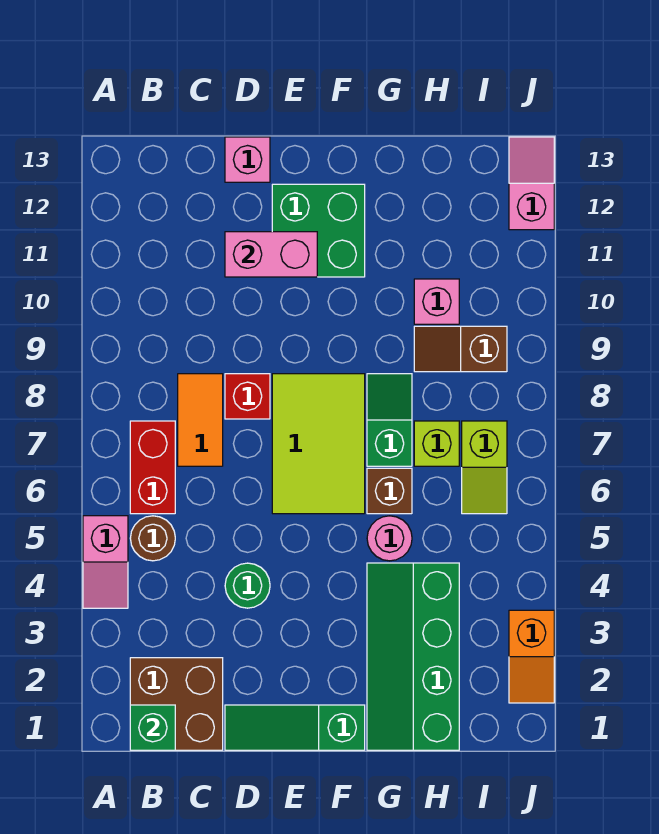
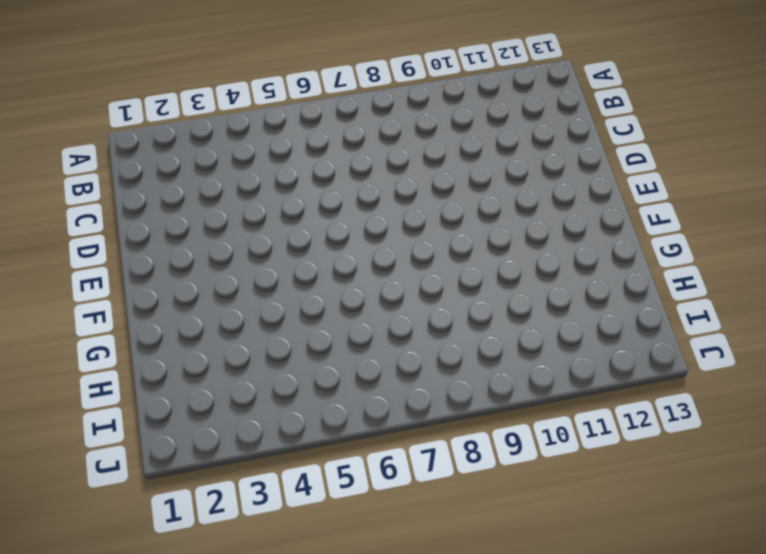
none -> pink 1x2 slope [83,516,128,608]
none -> brown 2x2 brick [130,658,223,750]
none -> brown 1x1 round brick [130,516,175,561]

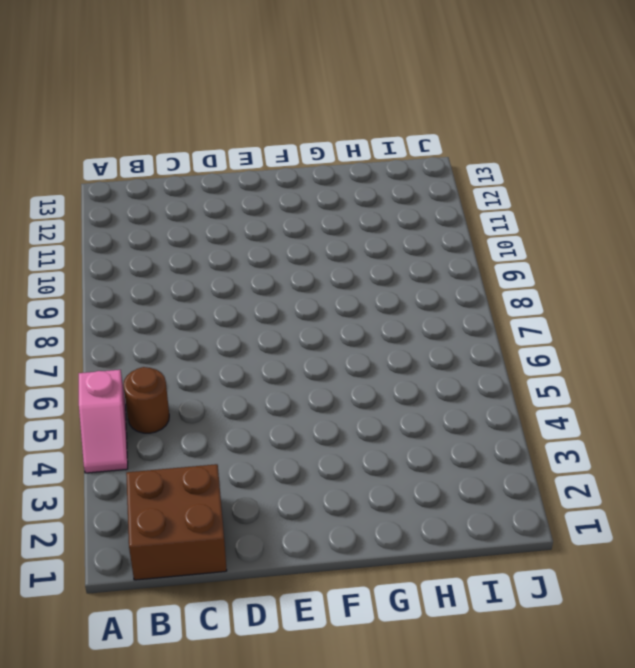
none -> red 1x2 brick [130,421,175,514]
none -> orange 1x2 tile [178,374,223,466]
none -> green 1x3 slope [225,705,365,750]

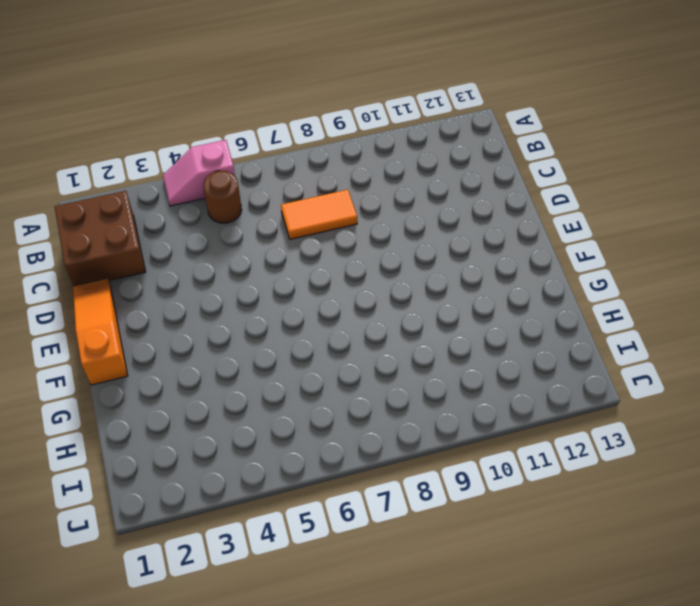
orange 1x3 slope [73,278,128,385] -> green 1x3 slope [225,705,365,750]
none -> red 1x2 brick [130,421,175,514]
none -> green 1x1 round brick [225,563,270,608]
none -> red 1x1 brick [225,374,270,419]

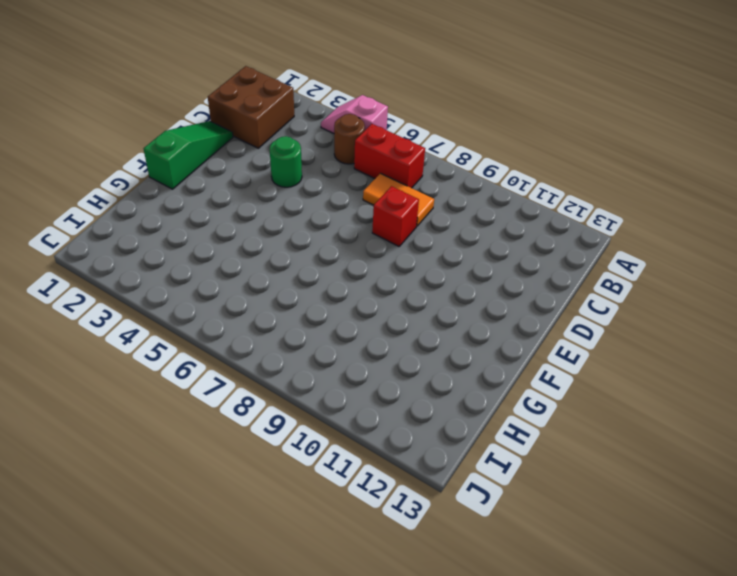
none -> pink 1x1 brick [225,137,270,182]
none -> lime 2x3 tile [272,374,365,514]
none -> green 2x2 brick [272,184,365,277]

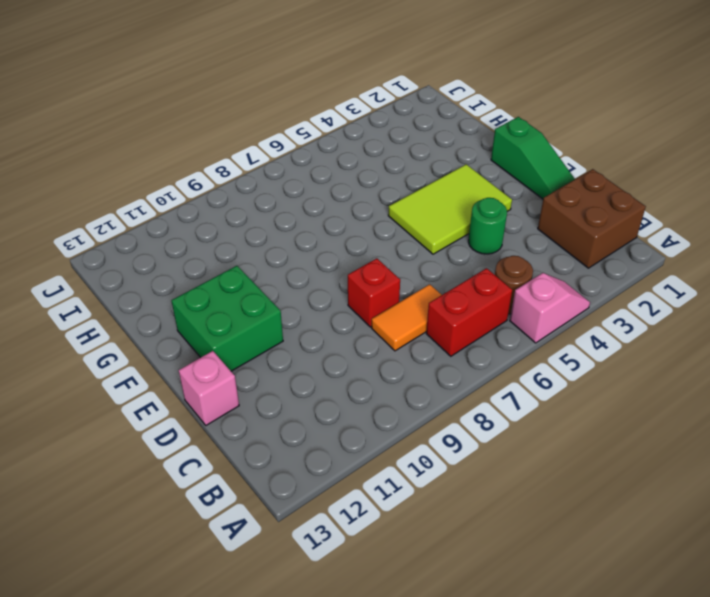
lime 2x3 tile [388,164,512,254] -> lime 2x3 tile moved to [272,374,365,514]
none -> green 2x4 slope [367,563,459,750]
none -> pink 1x1 round brick [367,516,412,561]
none -> brown 1x1 brick [367,468,412,514]

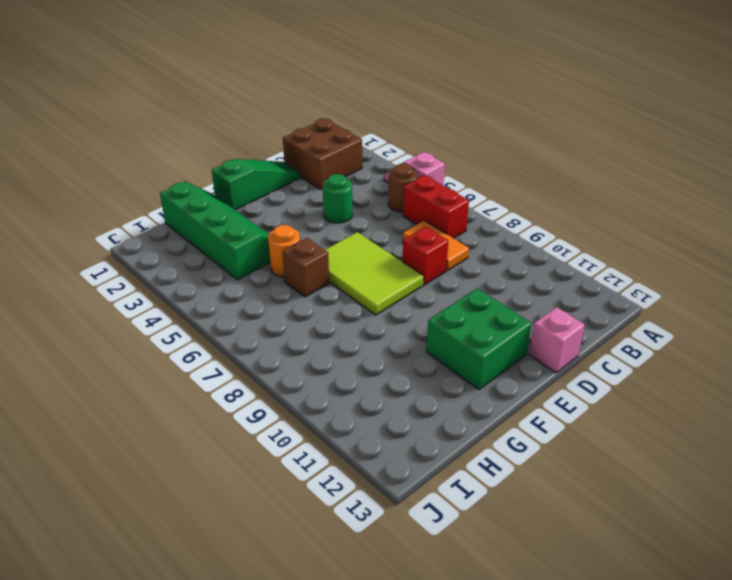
orange 1x1 round brick [268,225,300,277] -> pink 1x1 round brick [367,516,412,561]
none -> green 1x2 slope [367,374,412,466]
none -> lime 1x1 brick [414,421,459,466]
none -> brown 1x2 slope [414,326,507,372]

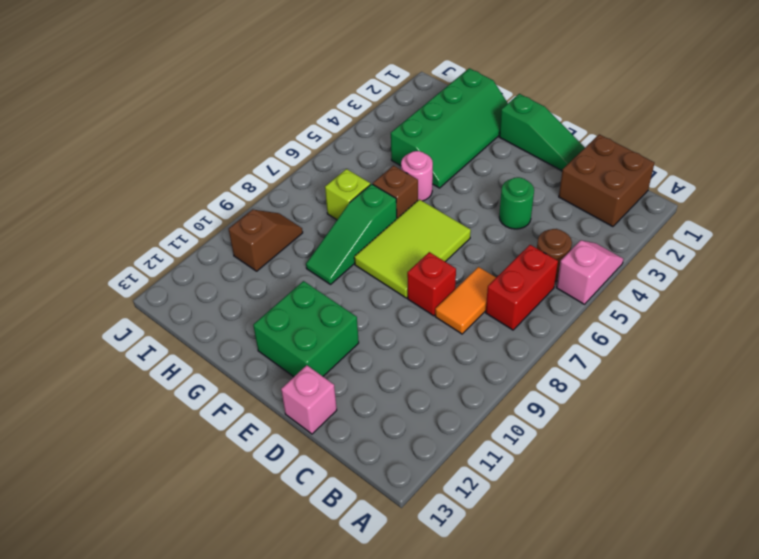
green 1x3 slope [306,184,397,284] -> green 1x2 slope [367,374,412,466]
brown 1x2 slope [229,210,303,271] -> brown 1x2 slope turned to [414,326,507,372]
none -> pink 1x1 brick [414,279,459,324]
none -> lime 1x2 slope [462,421,507,514]
none -> orange 1x2 slope [509,610,554,703]

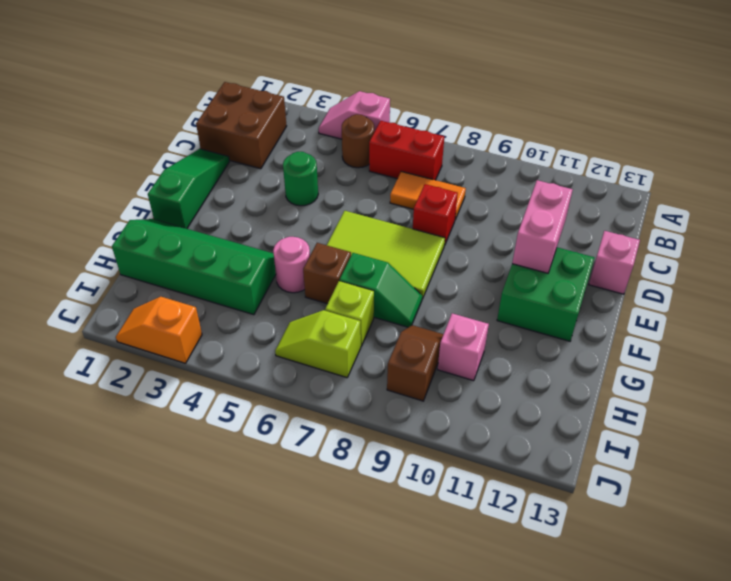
none -> pink 1x2 slope [509,137,554,230]
none -> green 1x1 brick [130,705,175,750]

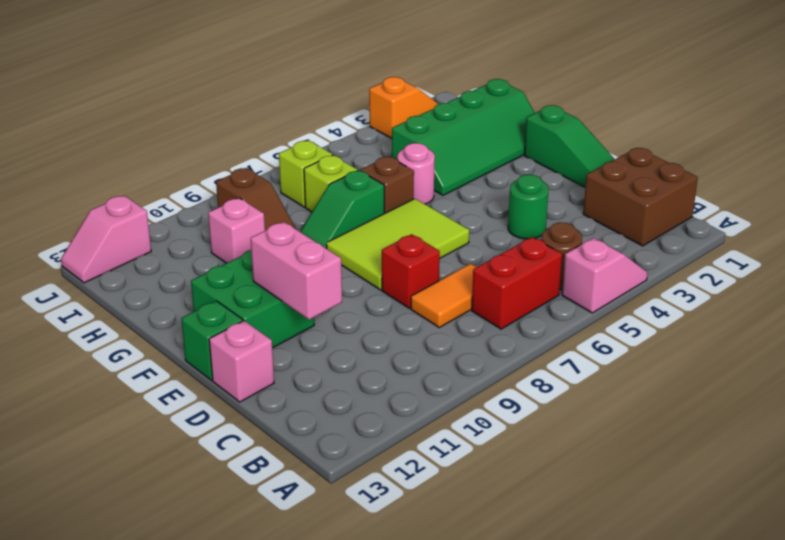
green 1x1 brick [181,301,243,381] -> green 1x1 brick moved to [130,705,175,750]

